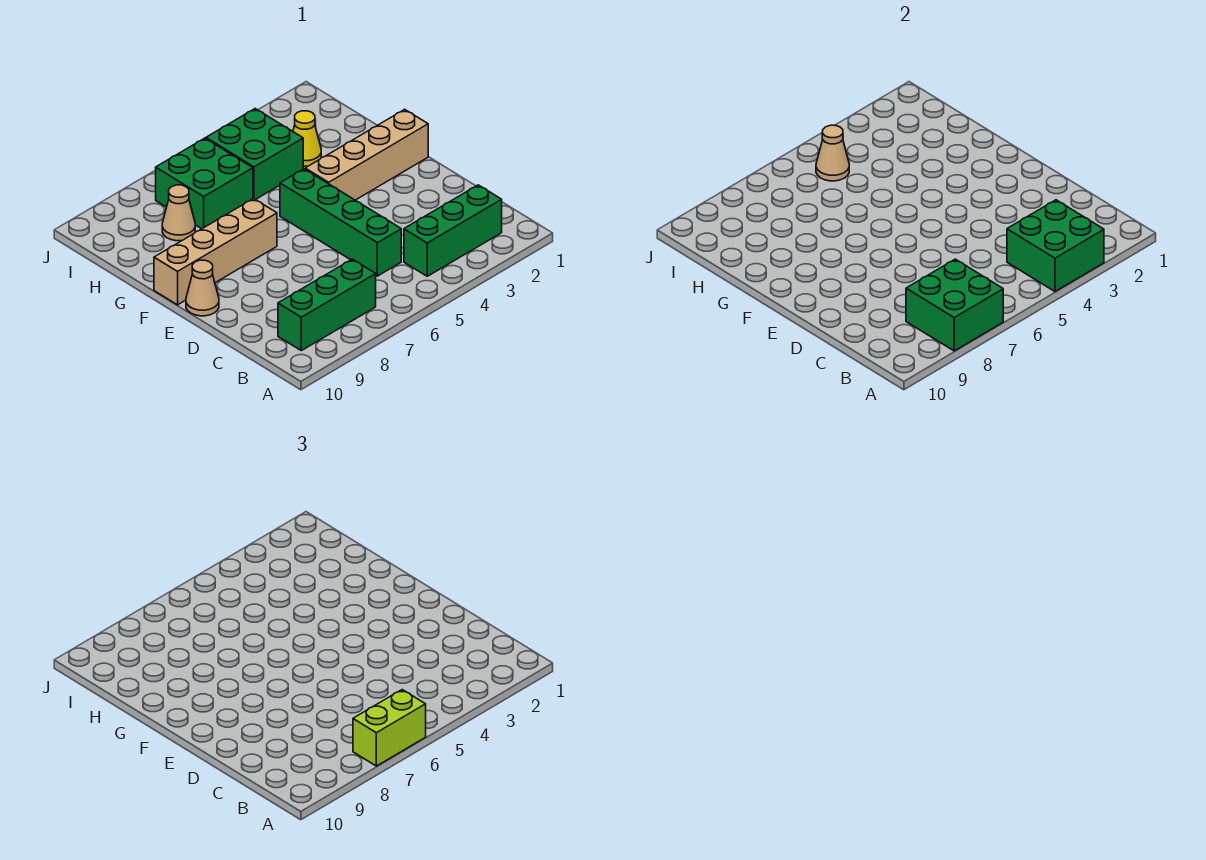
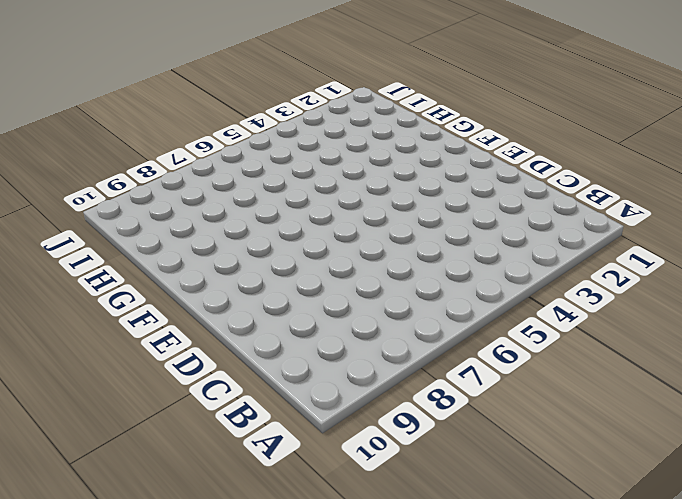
none -> green 1x3 brick [404,185,502,276]
none -> green 1x3 brick [278,259,376,351]
none -> green 1x4 brick [280,169,401,276]

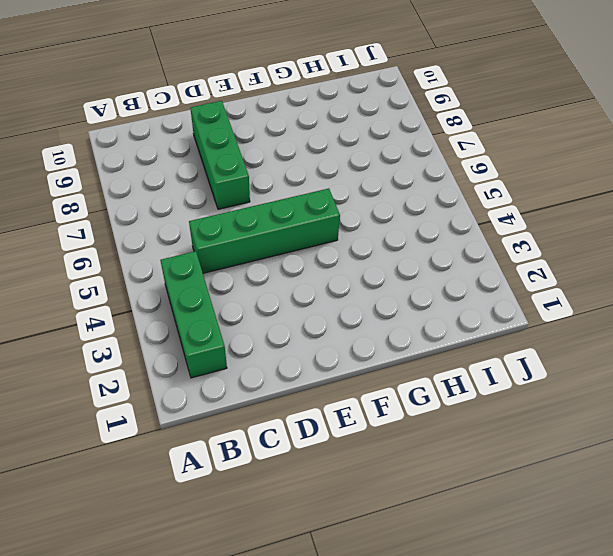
green 1x3 brick [190,101,250,209] -> green 1x3 brick moved to [278,259,376,351]
none -> tan 1x1 cone [186,260,219,316]
none -> tan 1x4 brick [305,109,428,200]
none -> tan 1x4 brick [154,199,277,305]

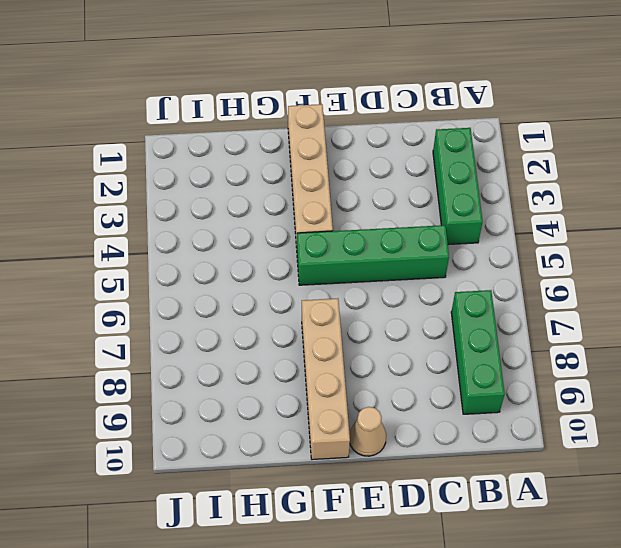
none -> yellow 1x1 cone [293,111,321,166]
none -> green 2x2 brick [206,109,303,200]
none -> green 2x2 brick [156,138,253,229]

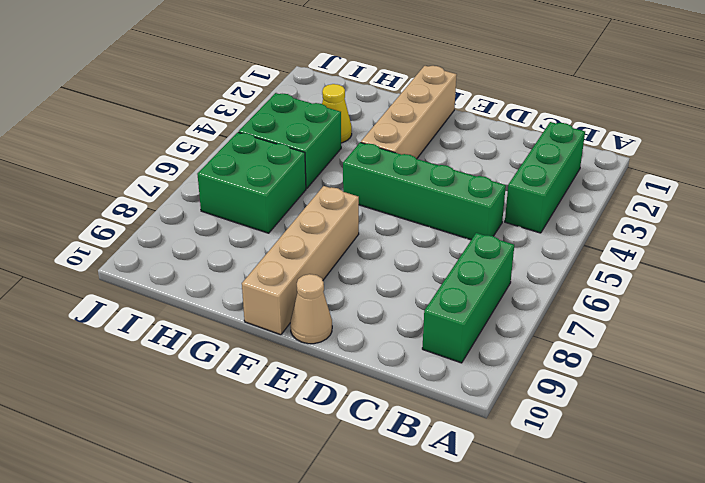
none -> tan 1x1 cone [162,185,195,241]
none -> green 2x2 brick [1007,200,1104,291]
none -> green 2x2 brick [906,259,1003,351]

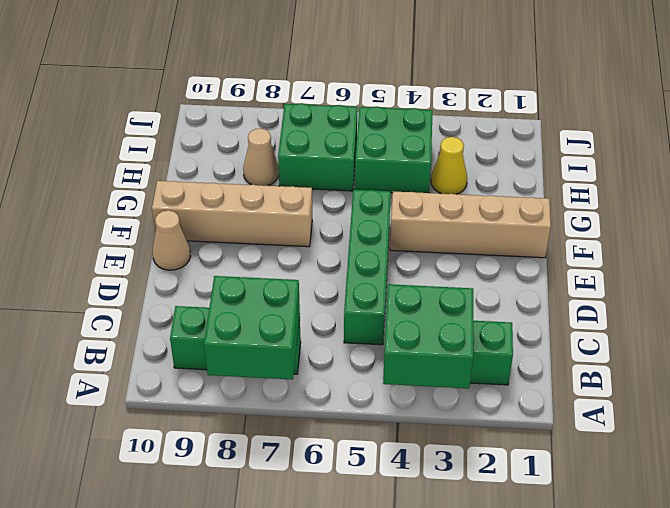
none -> tan 1x1 cone [816,125,849,181]
none -> lime 1x2 brick [353,690,426,766]

